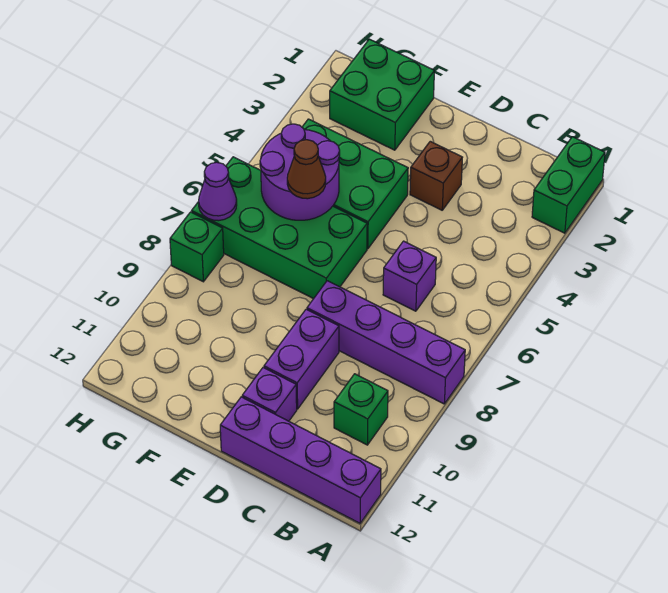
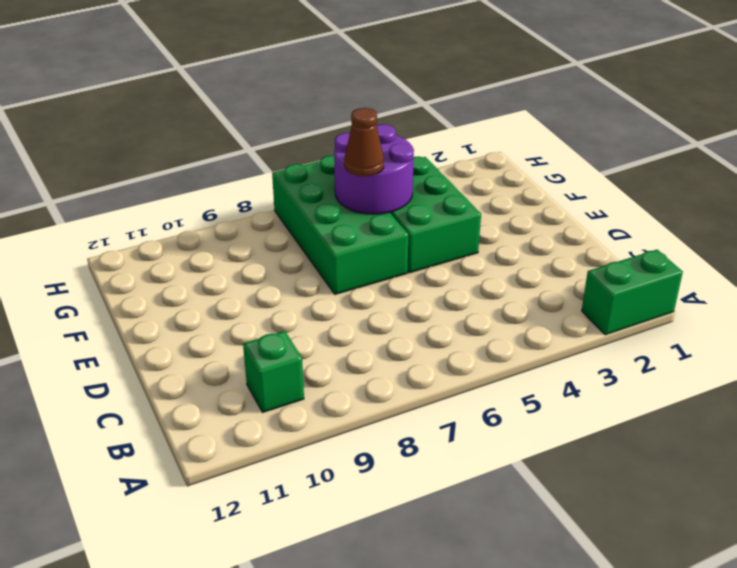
none -> purple 1x4 brick [307,281,465,404]
none -> purple 1x4 brick [220,397,381,523]
none -> purple 1x1 brick [383,241,436,311]

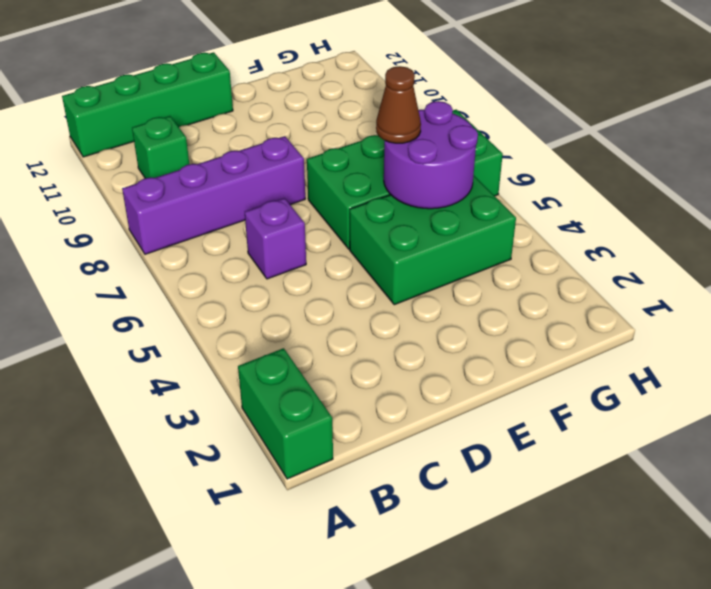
green 1x4 brick [62,52,233,157] -> purple 1x4 brick [220,397,381,523]
none -> brown 1x1 brick [410,141,462,210]
none -> purple 1x2 brick [264,309,339,409]
none -> purple 1x1 brick [242,368,297,421]

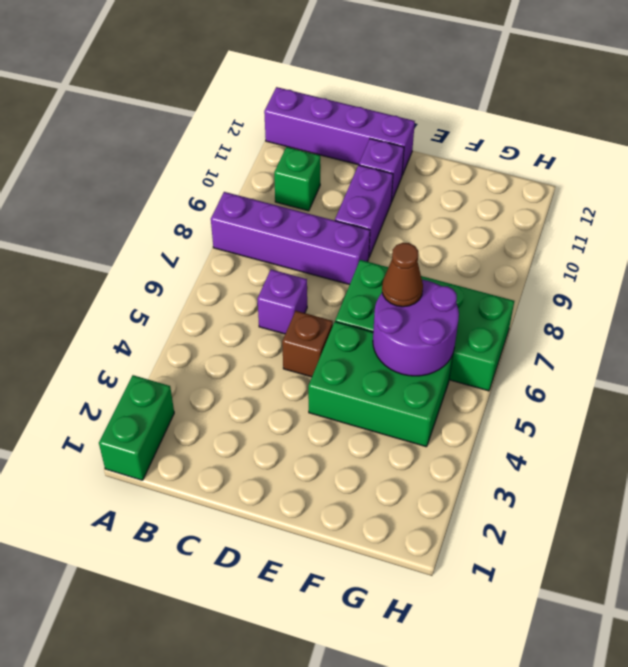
brown 1x1 brick [282,311,333,377] -> brown 1x1 brick moved to [410,141,462,210]
none -> green 2x2 brick [330,39,434,150]
none -> green 1x1 brick [170,212,224,282]
none -> purple 1x1 cone [199,162,237,221]

